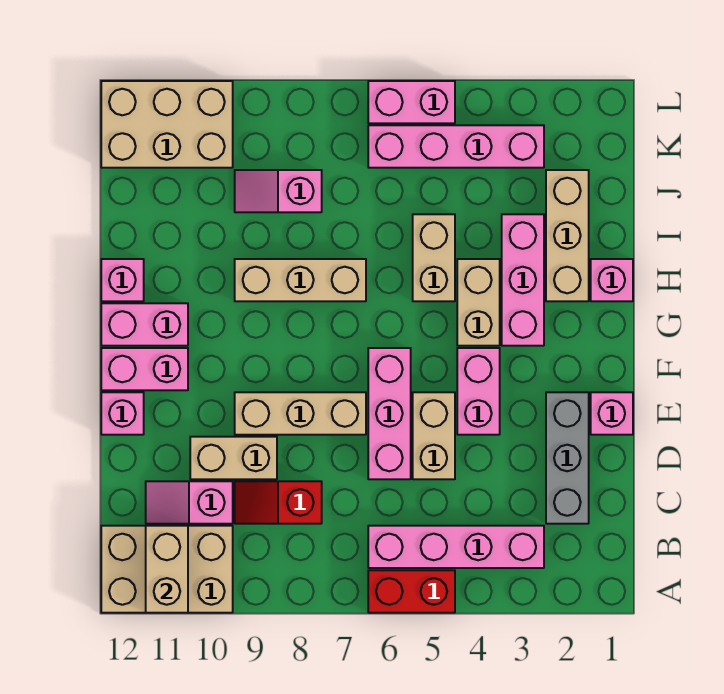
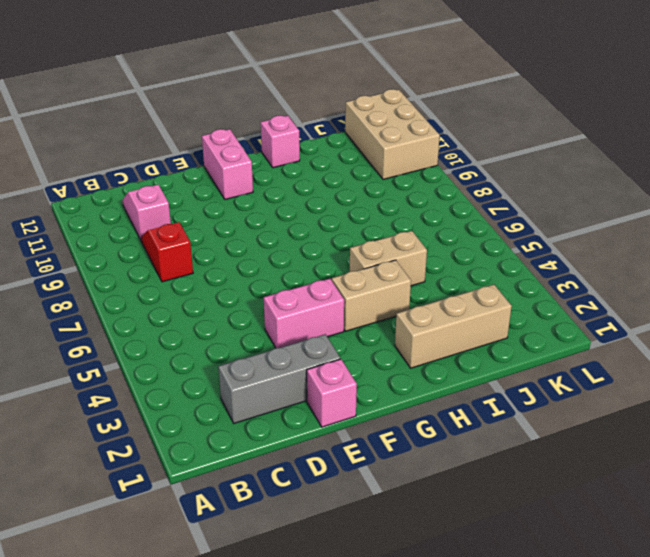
none -> red 1x2 brick [368,570,455,613]
none -> tan 2x3 brick [101,526,233,613]
none -> pink 1x4 brick [368,526,544,568]

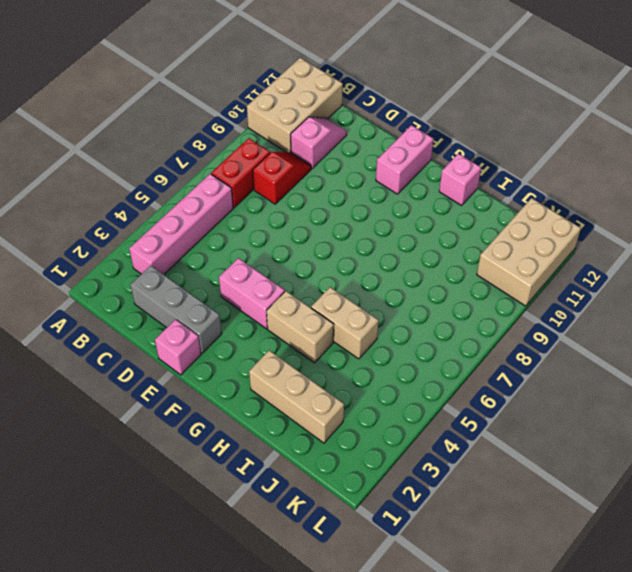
red 1x2 brick [211,138,270,208] -> red 1x2 brick moved to [368,570,455,613]
none -> tan 1x2 brick [413,392,455,479]
none -> pink 1x3 brick [368,348,411,479]
none -> tan 1x2 brick [190,437,277,479]

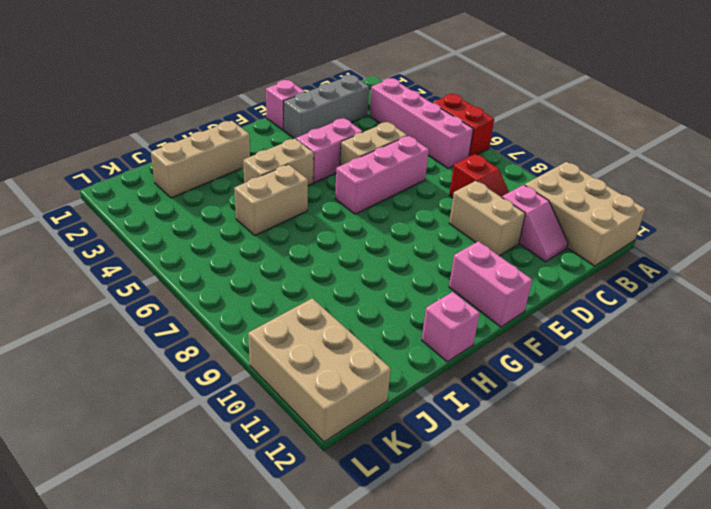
none -> tan 1x3 brick [235,392,366,435]
none -> pink 1x1 brick [101,392,144,435]
none -> pink 1x3 brick [502,214,544,346]

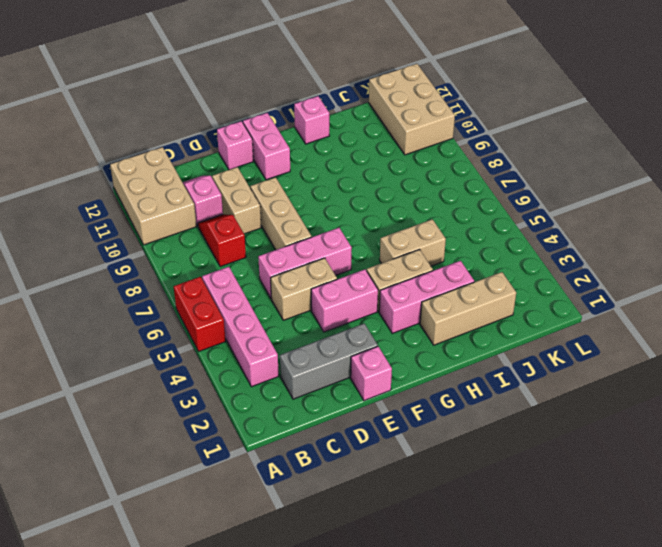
none -> pink 1x2 brick [101,303,188,346]
none -> pink 1x1 brick [591,259,633,301]
none -> tan 1x3 brick [235,259,366,301]

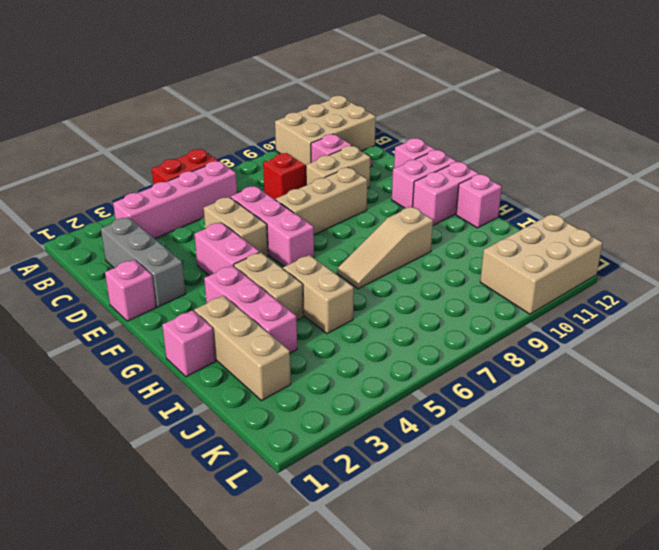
tan 1x3 slope [337,206,433,289] -> tan 1x3 brick [235,259,366,301]
none -> pink 1x2 slope [235,170,322,212]
none -> pink 1x4 brick [368,125,544,168]
none -> pink 1x2 brick [368,81,455,123]

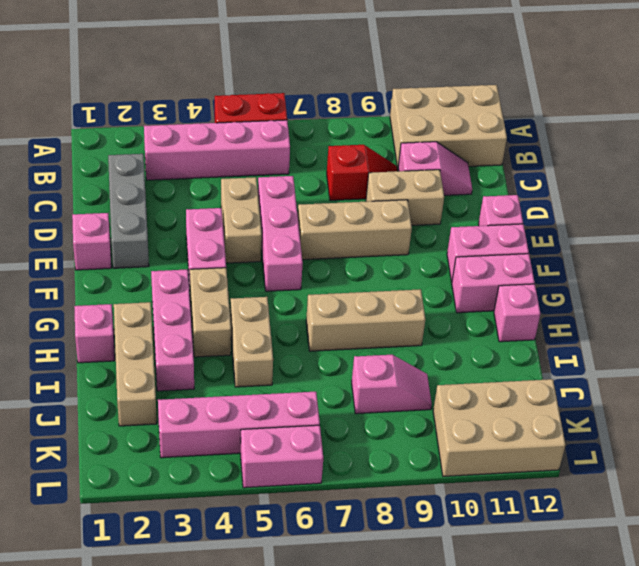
none -> tan 1x2 brick [146,526,188,613]

